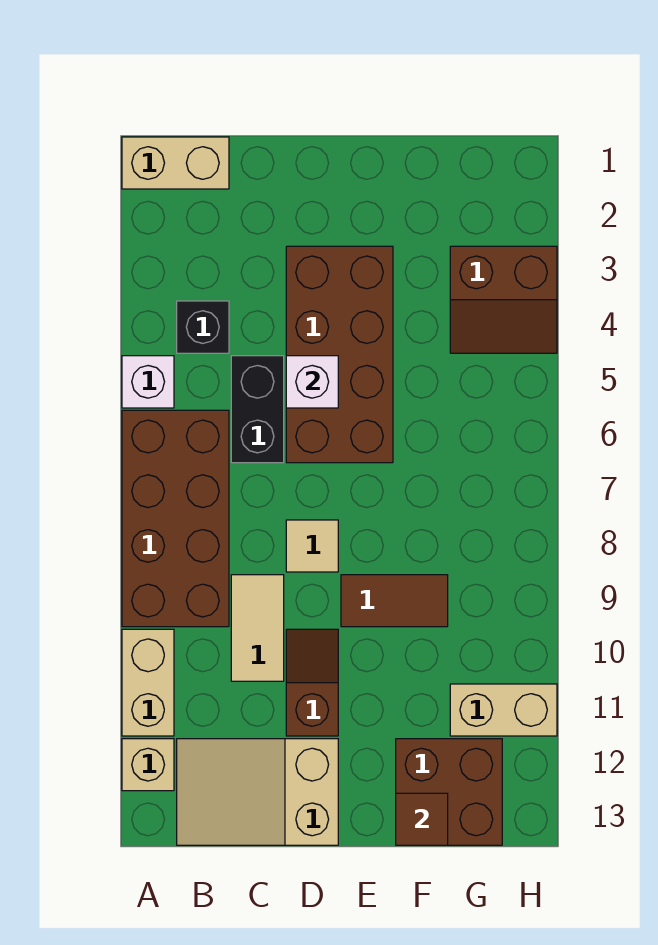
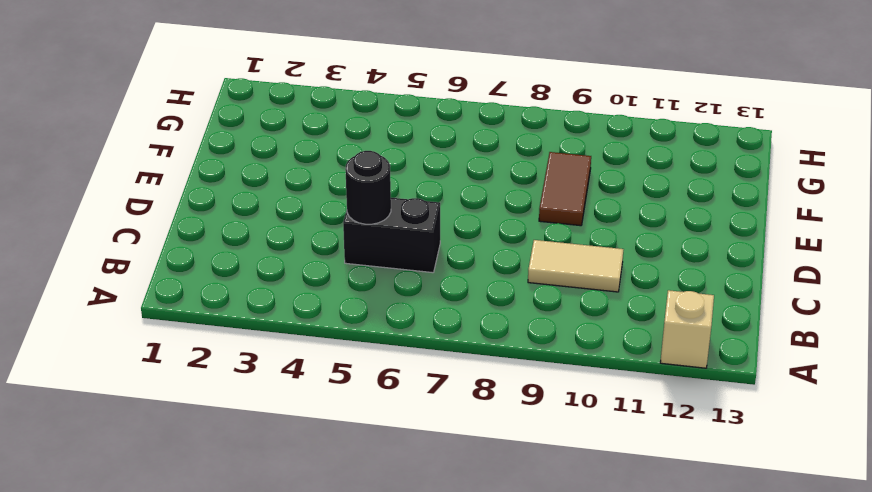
black 1x1 round brick [345,151,391,224] -> none
none -> tan 1x2 brick [122,137,229,189]
none -> white 1x1 brick [122,356,174,408]
none -> brown 2x4 brick [122,410,229,627]

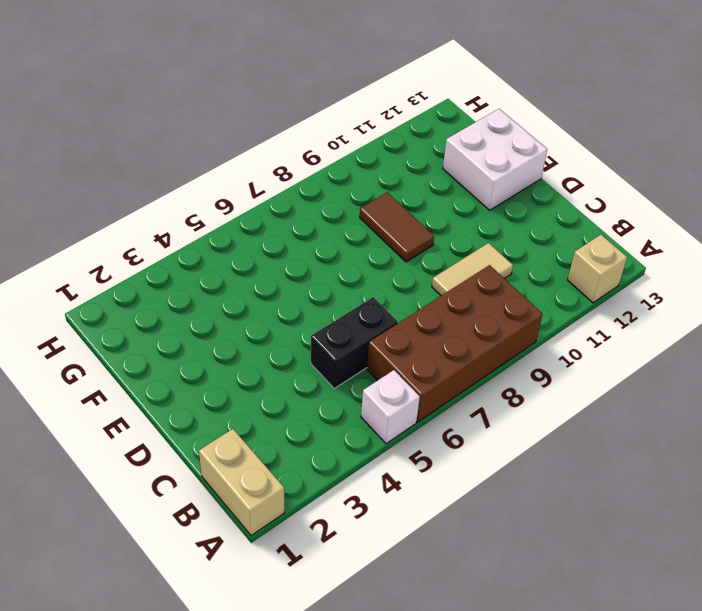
white 2x2 brick [443,109,547,210] -> brown 2x2 brick [396,739,502,845]
none -> tan 1x2 brick [122,629,174,736]
none -> black 1x1 brick [177,301,229,353]
none -> tan 2x3 slope [177,739,338,845]

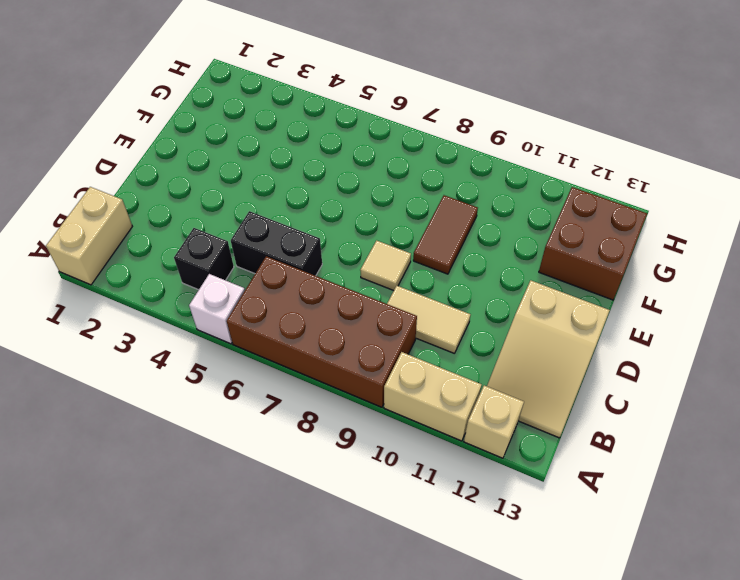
none -> brown 2x4 brick [286,246,393,463]
none -> brown 1x2 slope [286,629,338,736]
none -> brown 2x2 slope [450,246,557,353]

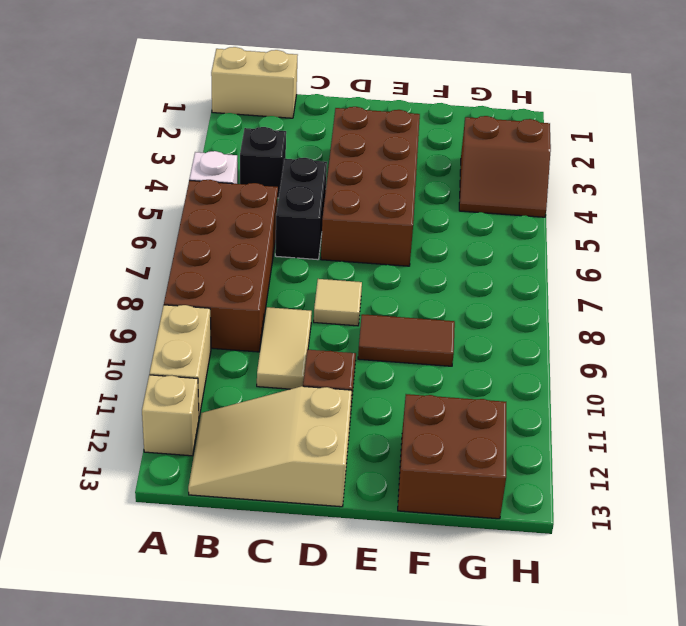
none -> tan 1x2 brick [450,684,557,736]
none -> white 1x1 brick [286,356,338,408]
none -> brown 1x1 tile [396,793,448,845]

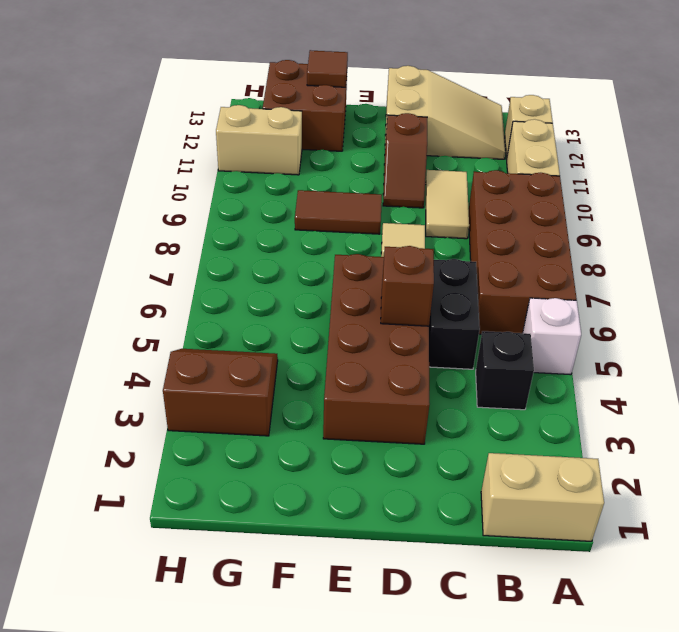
brown 1x1 brick [381,246,434,326] -> white 1x1 brick [286,356,338,408]

